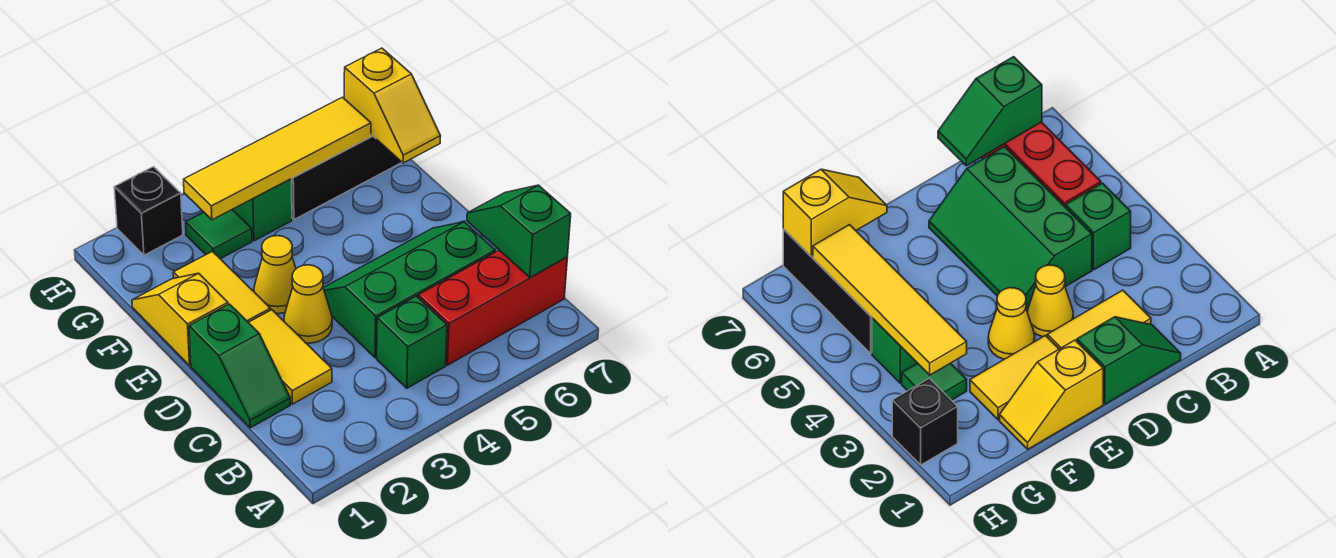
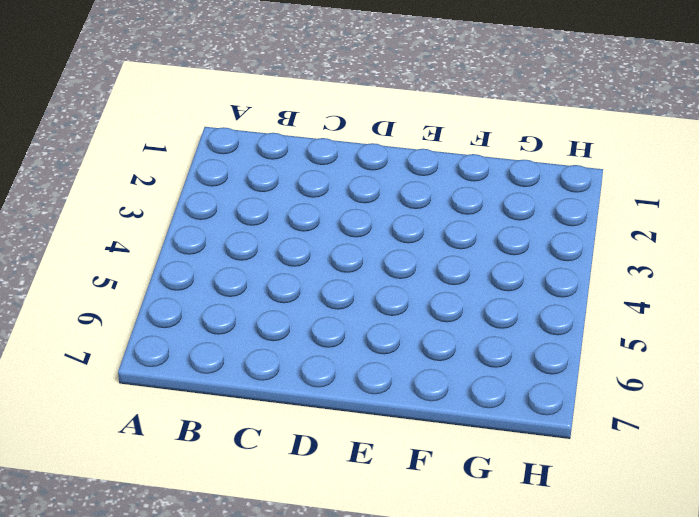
none -> green 1x1 brick [377,296,447,388]
none -> red 1x3 brick [418,250,567,365]
none -> green 1x2 slope [189,304,290,428]

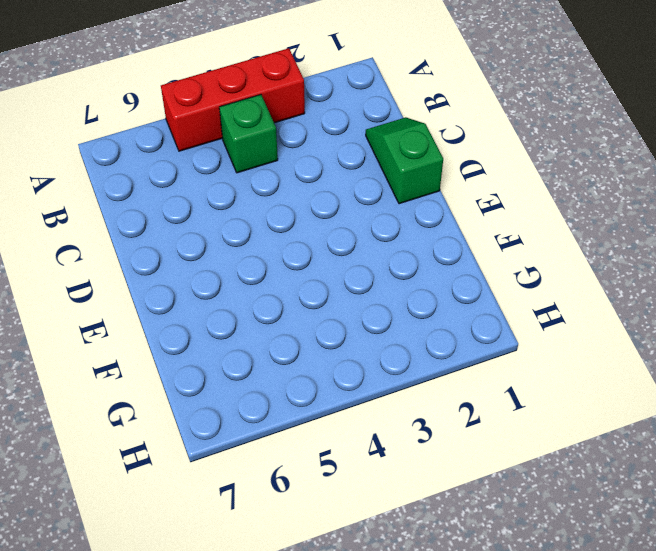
red 1x3 brick [161,48,305,151] -> red 1x3 brick moved to [418,250,567,365]
none -> yellow 1x2 tile [248,310,332,404]
none -> green 2x3 slope [323,222,495,358]
none -> yellow 1x1 cone [284,265,332,343]

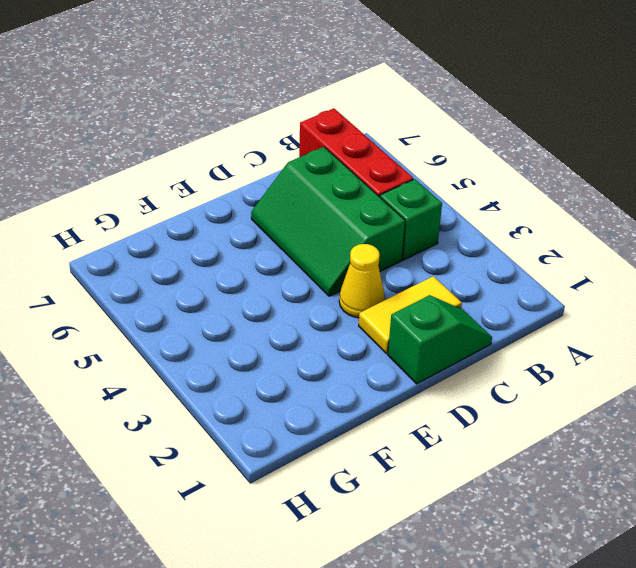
none -> yellow 1x2 slope [132,273,228,366]
none -> yellow 1x2 tile [173,251,271,322]
none -> yellow 1x1 cone [254,236,296,314]

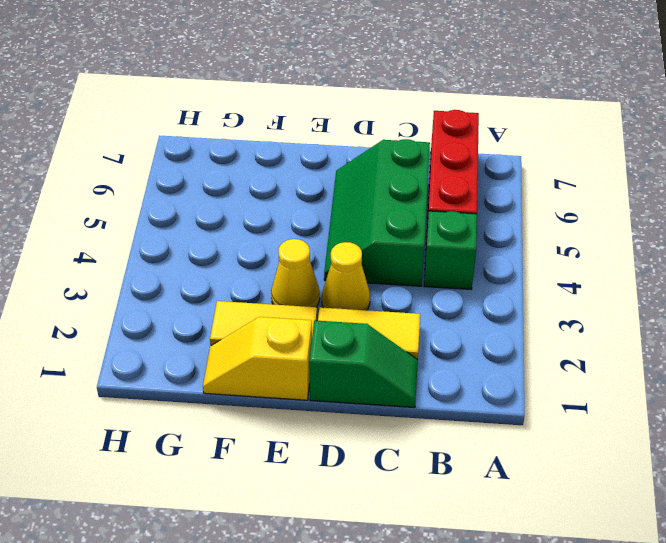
none -> green 1x1 tile [186,210,252,259]
none -> green 1x1 brick [232,179,292,241]
none -> black 1x3 brick [291,135,402,220]

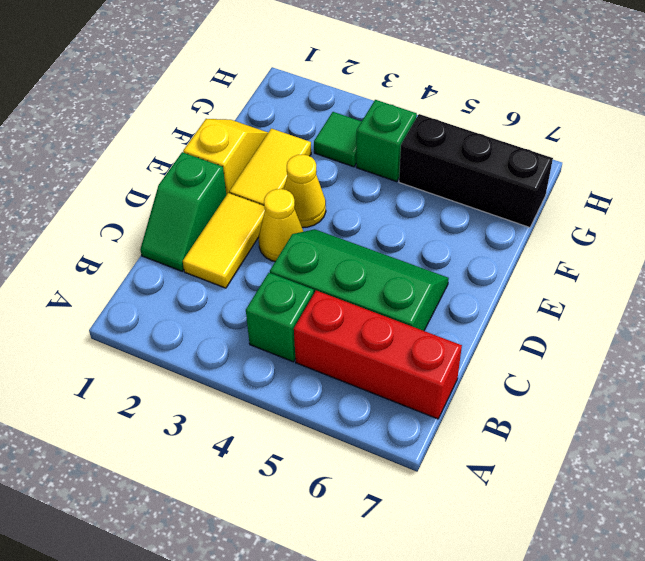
none -> black 1x1 brick [114,167,183,255]
none -> green 1x2 slope [467,185,571,277]
none -> yellow 1x2 slope [344,48,441,163]

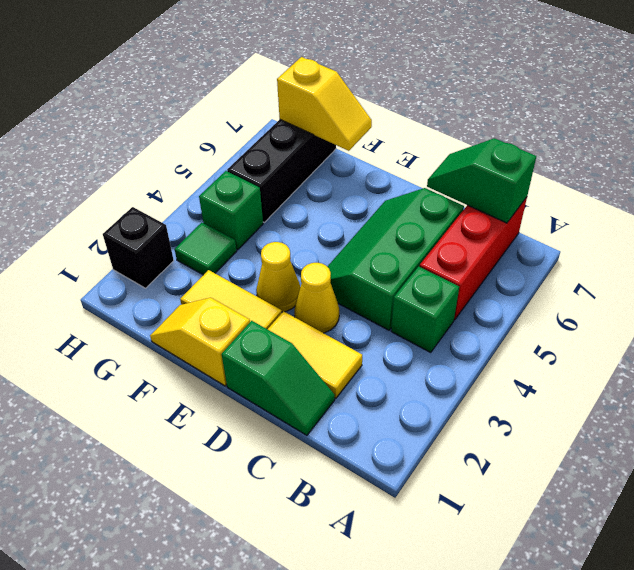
none -> yellow 1x4 tile [184,97,371,220]

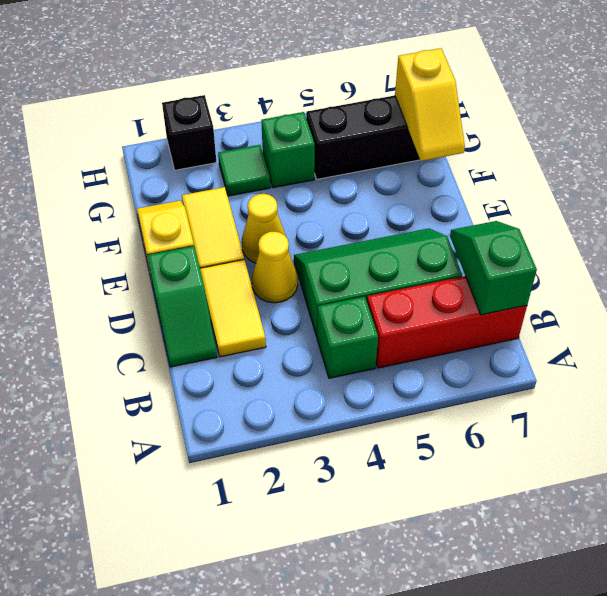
none -> yellow 1x4 tile [184,97,371,220]

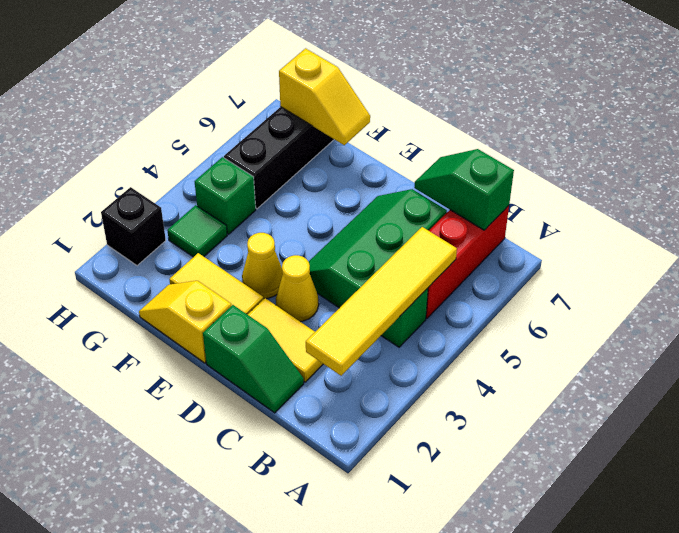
yellow 1x4 tile [306,227,457,376] -> yellow 1x4 tile moved to [184,97,371,220]

